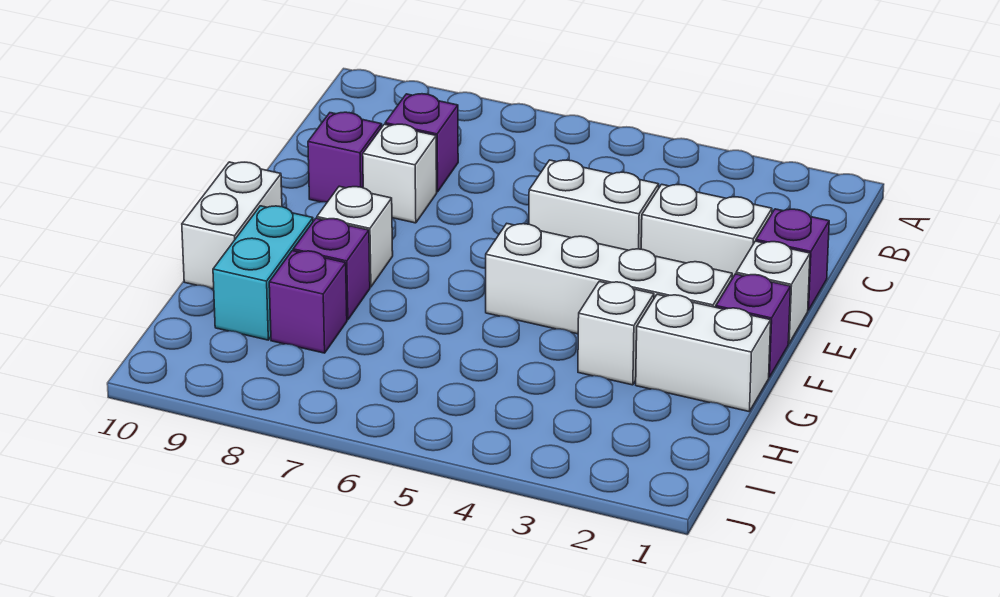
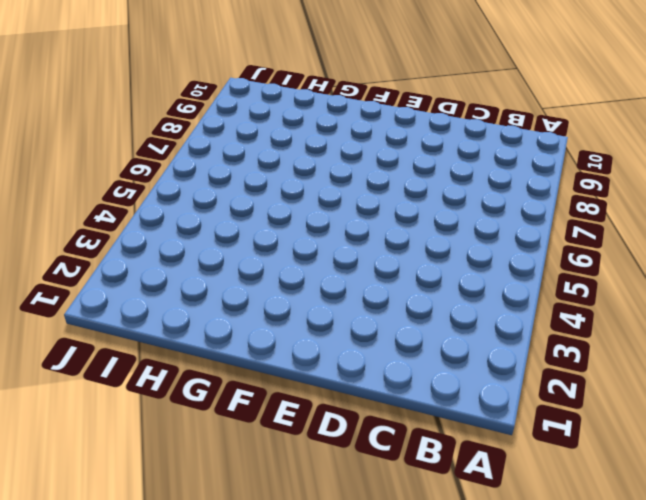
none -> purple 1x1 brick [385,94,458,192]
none -> purple 1x1 brick [756,209,829,310]
none -> white 1x2 brick [641,184,772,278]

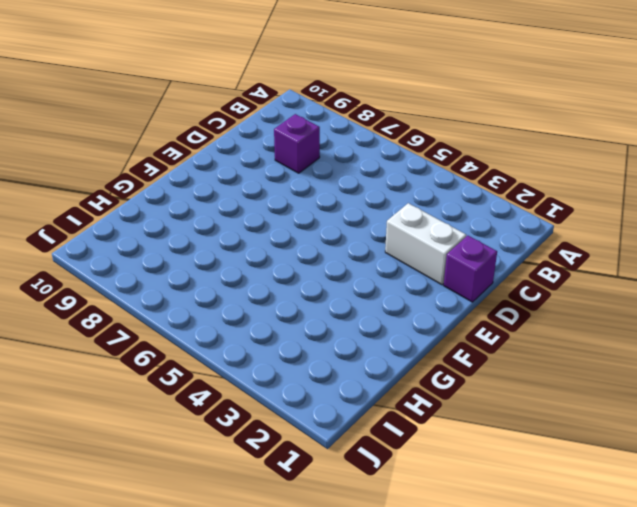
none -> white 1x2 brick [529,160,659,250]
none -> white 1x1 brick [363,124,437,223]
none -> purple 1x1 brick [308,112,382,202]

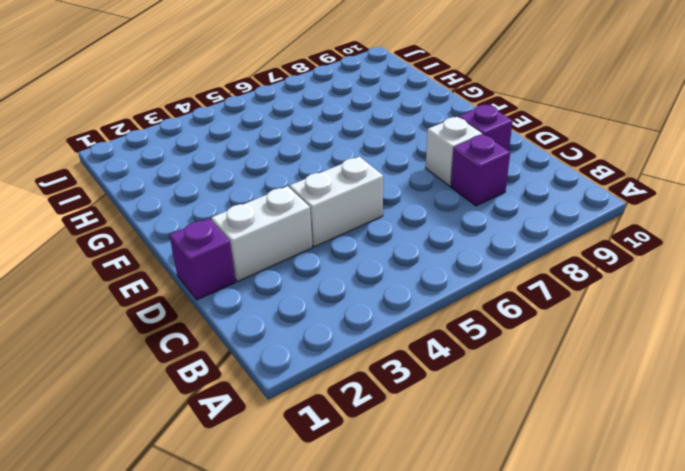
none -> white 1x1 brick [736,241,810,343]
none -> purple 1x1 brick [716,274,791,377]
none -> white 1x4 brick [486,224,732,334]

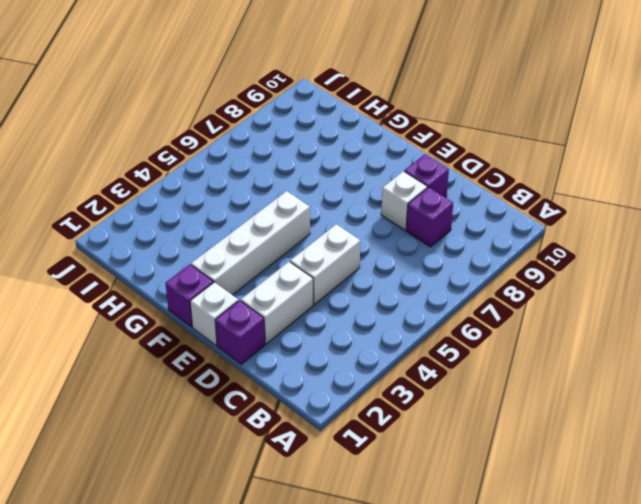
none -> white 1x1 brick [317,186,393,287]
none -> white 1x2 brick [182,162,282,289]
none -> white 1x2 brick [636,294,771,412]

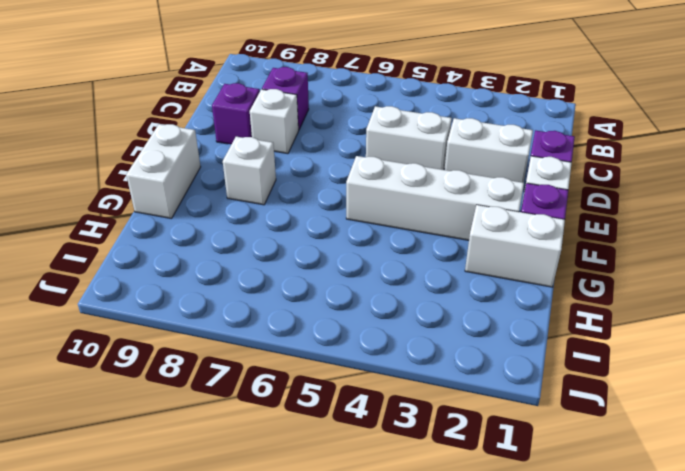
none -> white 1x1 brick [578,281,654,385]
none -> purple 1x1 brick [293,218,370,320]
none -> cyan 1x2 brick [213,206,313,340]

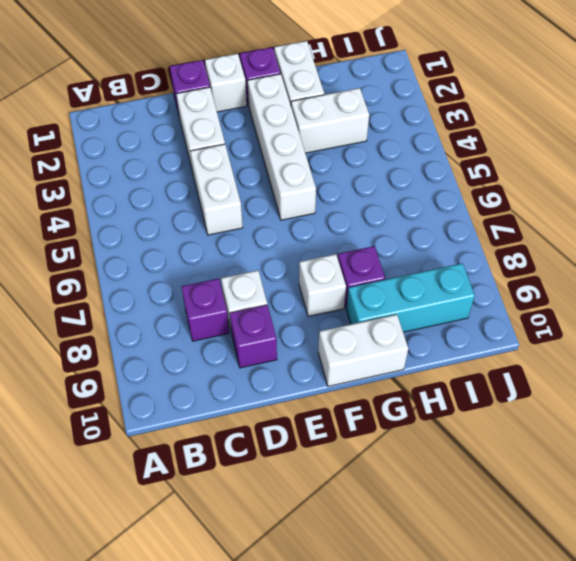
white 1x2 brick [291,88,369,153] -> white 1x1 brick [578,281,654,385]
cyan 1x3 brick [346,263,475,332] -> cyan 1x2 brick [213,206,313,340]
none -> purple 1x1 brick [269,251,347,353]

